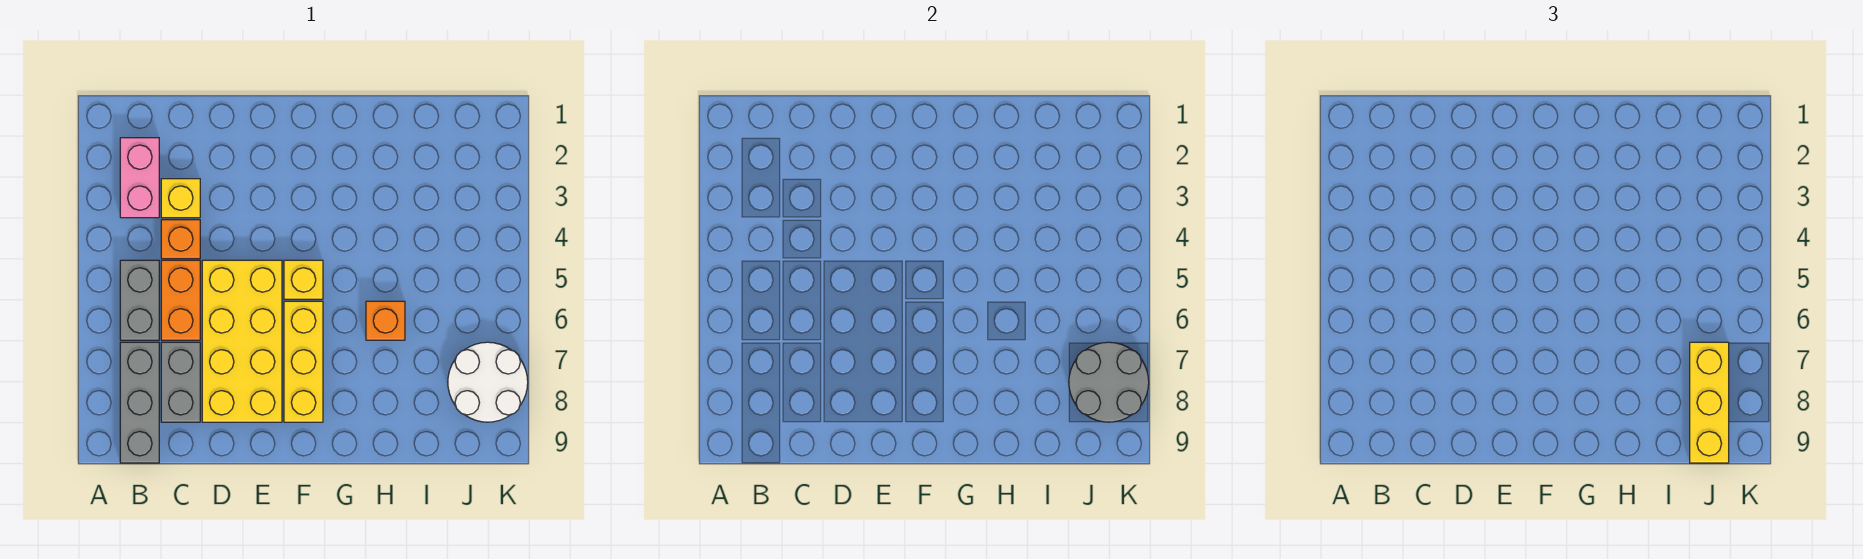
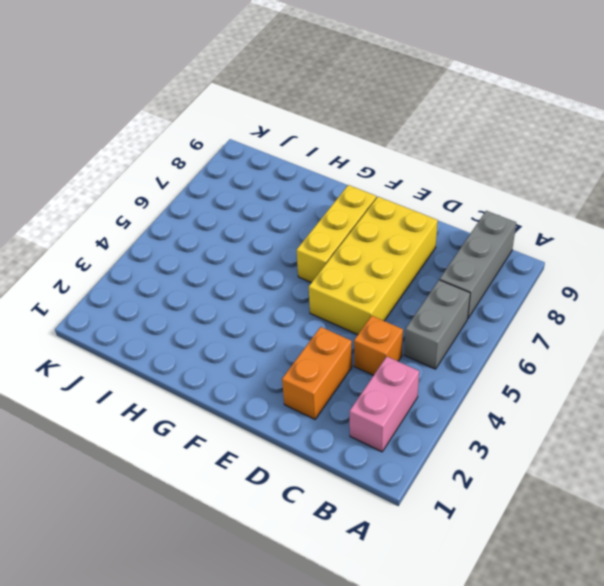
orange 1x2 brick [282,327,352,419] -> orange 1x2 brick moved to [161,260,200,340]
none -> yellow 1x1 brick [161,179,200,218]
none -> grey 1x2 brick [161,342,200,422]
none -> yellow 1x1 brick [284,260,323,299]

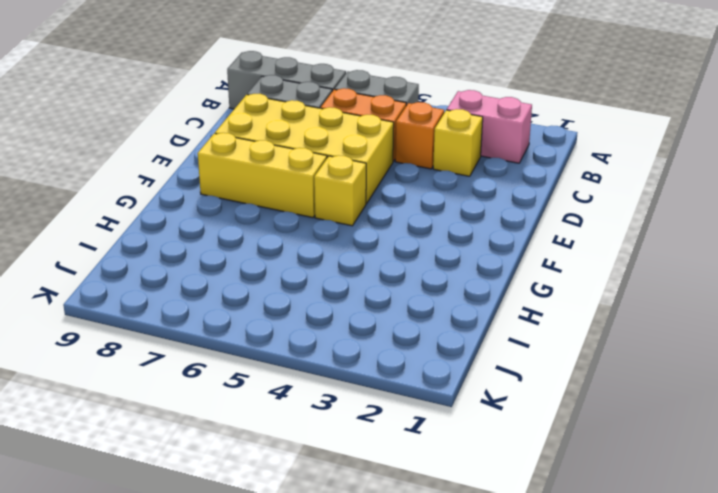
none -> orange 1x1 brick [366,301,405,340]
none -> white 2x2 round brick [448,342,528,422]
none -> grey 2x2 round brick [1069,342,1149,422]

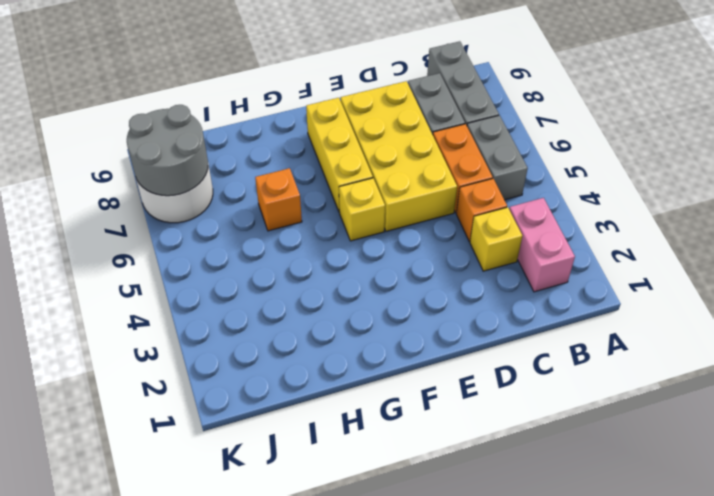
none -> yellow 1x3 brick [1690,342,1729,463]

